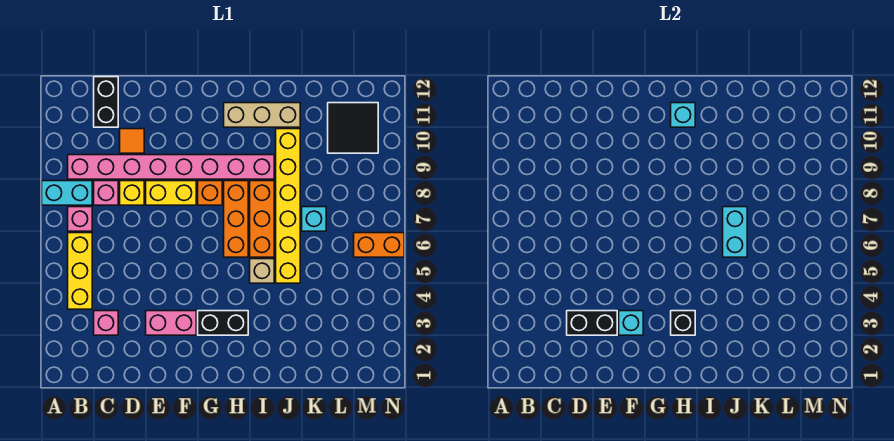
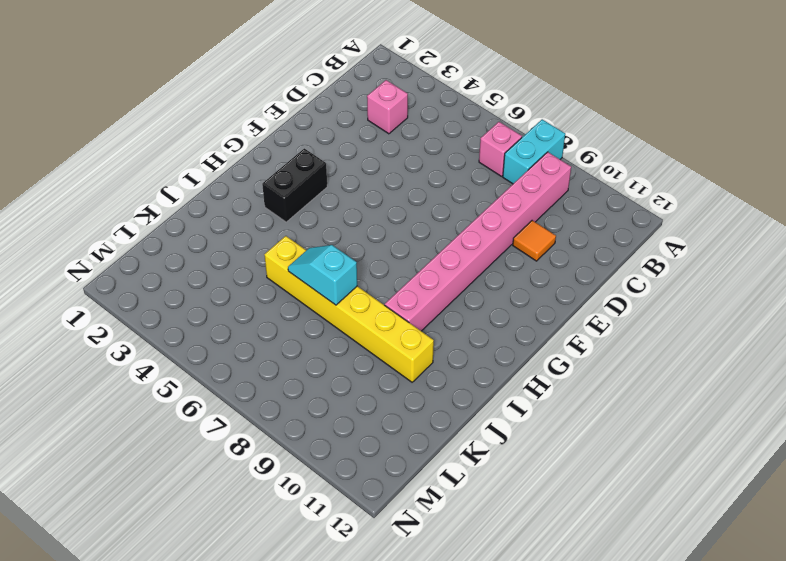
cyan 1x2 slope [288,245,357,305] -> cyan 1x2 brick [723,207,747,257]
none -> yellow 1x3 brick [68,233,92,309]
none -> pink 1x1 brick [94,181,118,205]
none -> black 1x2 brick [94,77,118,127]

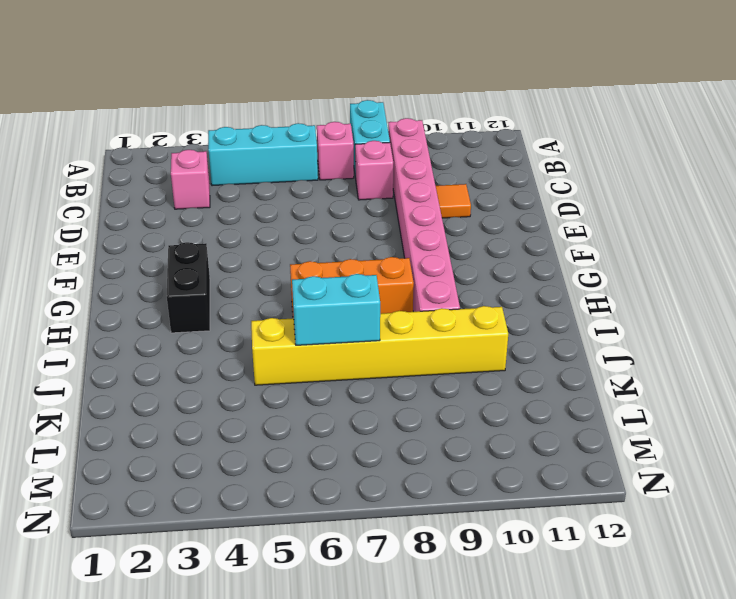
cyan 1x3 brick [208,123,318,186] -> yellow 1x3 brick [68,233,92,309]
none -> black 1x2 brick [94,77,118,127]
none -> yellow 1x1 brick [120,181,144,205]
none -> pink 1x2 brick [146,311,196,335]

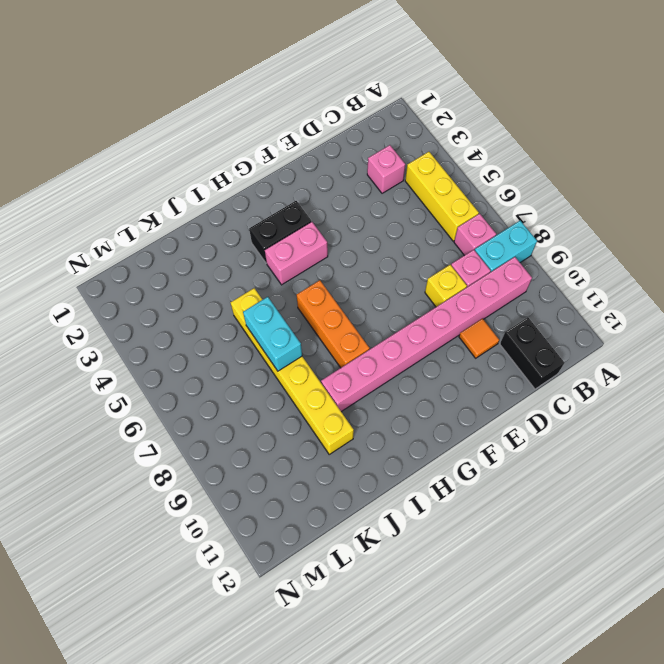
pink 1x2 brick [265,222,328,285] -> pink 1x2 brick moved to [146,311,196,335]
none -> yellow 1x2 brick [146,181,196,205]
none -> orange 1x1 brick [198,181,222,205]
none -> tan 1x3 brick [224,103,300,127]

